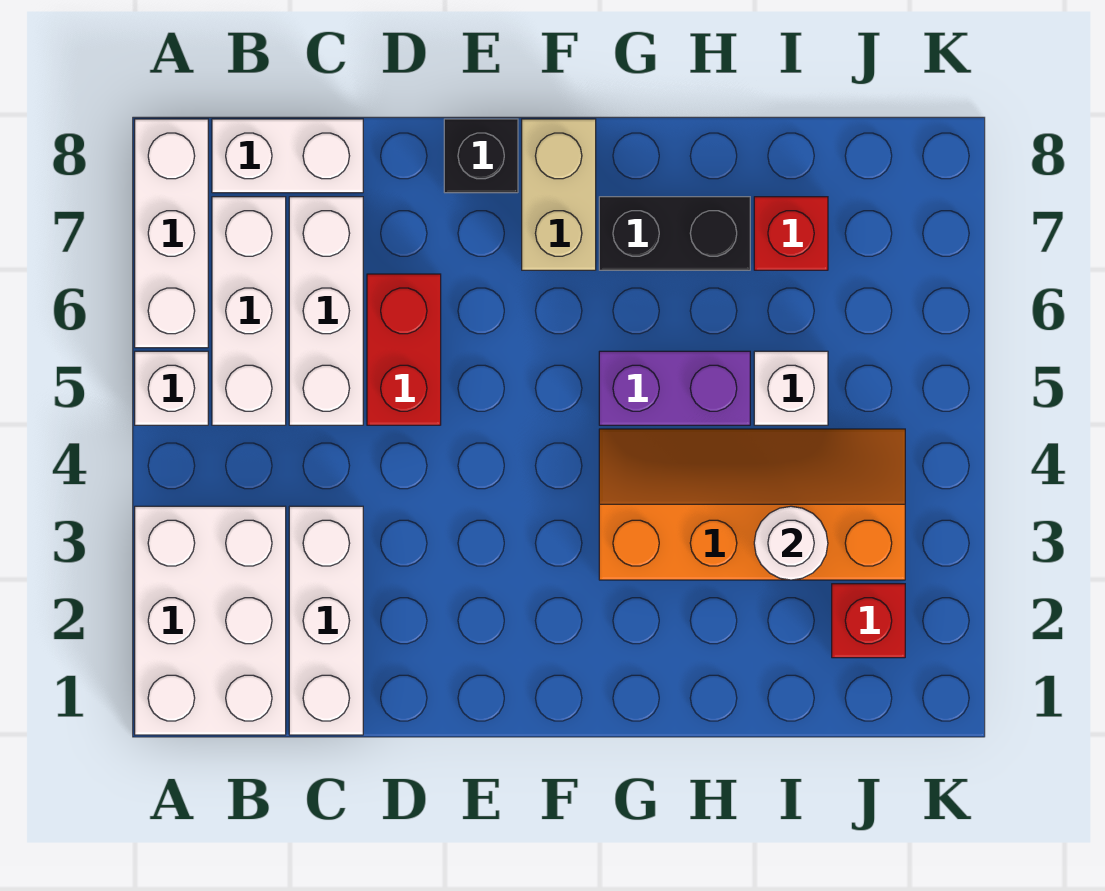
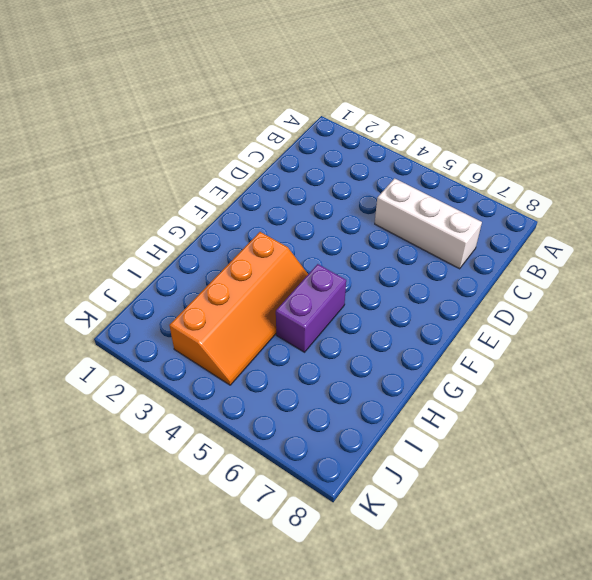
none -> white 2x3 brick [135,506,286,735]
none -> white 1x1 brick [135,351,208,425]
none -> white 1x3 brick [135,119,208,348]

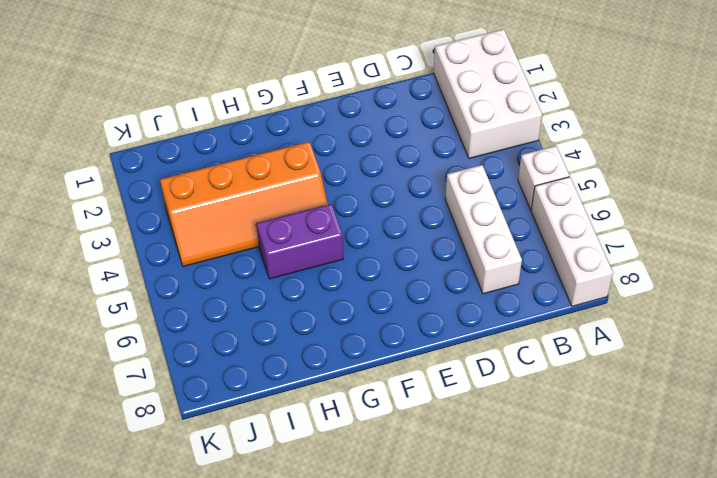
none -> white 1x3 brick [212,197,286,425]
none -> white 1x2 brick [212,119,363,193]
none -> white 1x3 brick [289,506,363,735]

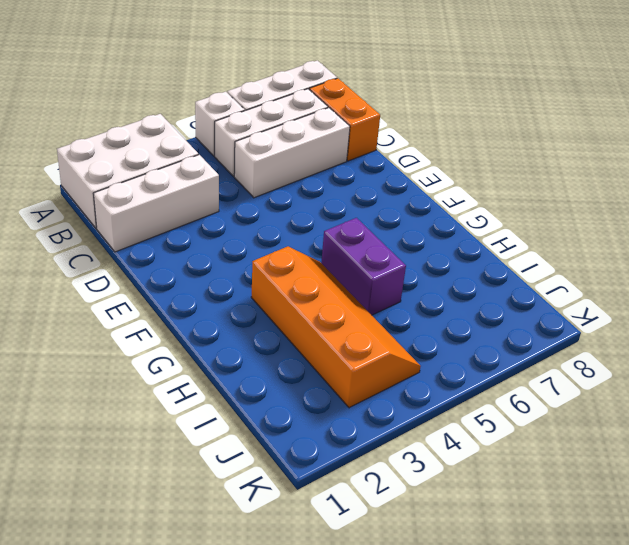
orange 1x2 brick [309,78,380,161] -> white 1x2 brick [212,119,363,193]
none -> red 1x2 brick [367,274,441,425]
none -> black 1x1 brick [444,119,518,193]
none -> tan 1x2 brick [522,119,596,270]

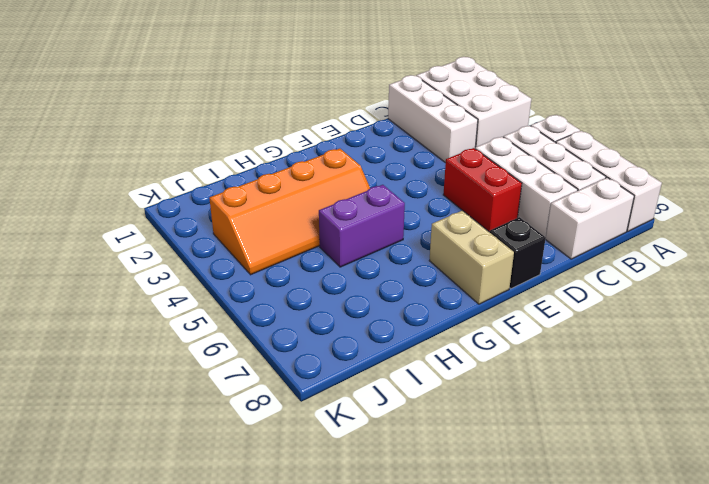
none -> black 1x2 brick [599,197,750,270]
none -> white 1x1 brick [754,351,828,425]
none -> red 1x1 brick [754,197,828,270]

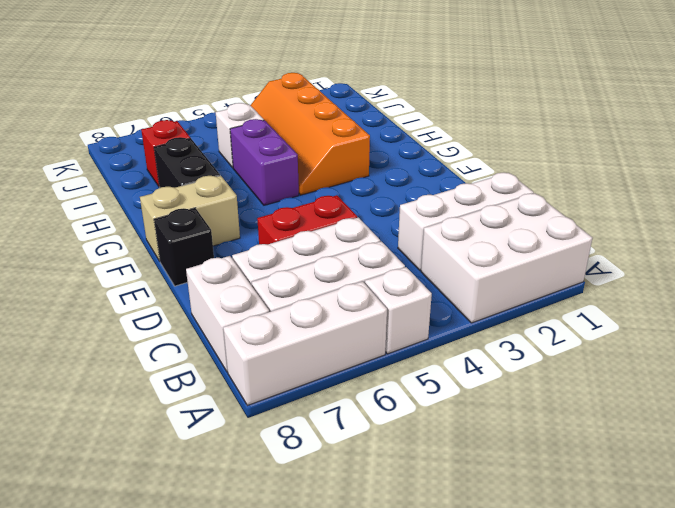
none -> red 1x1 brick [832,584,905,658]
none -> white 1x1 round brick [754,506,828,580]

